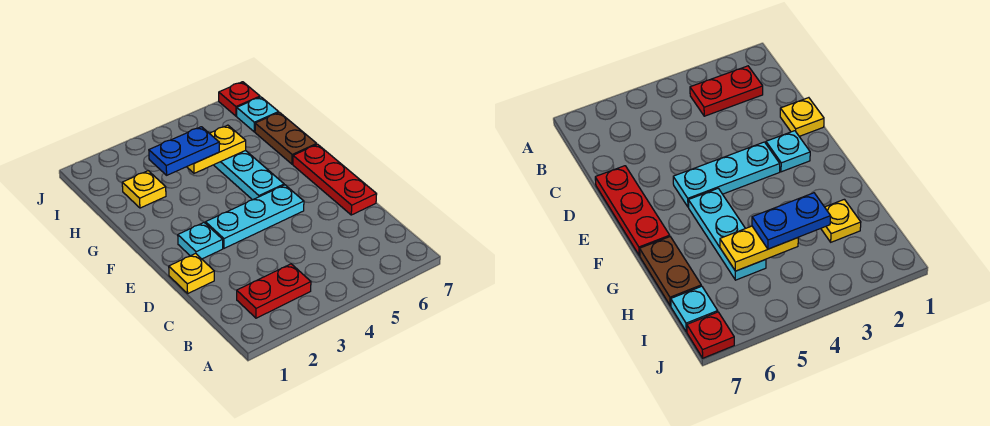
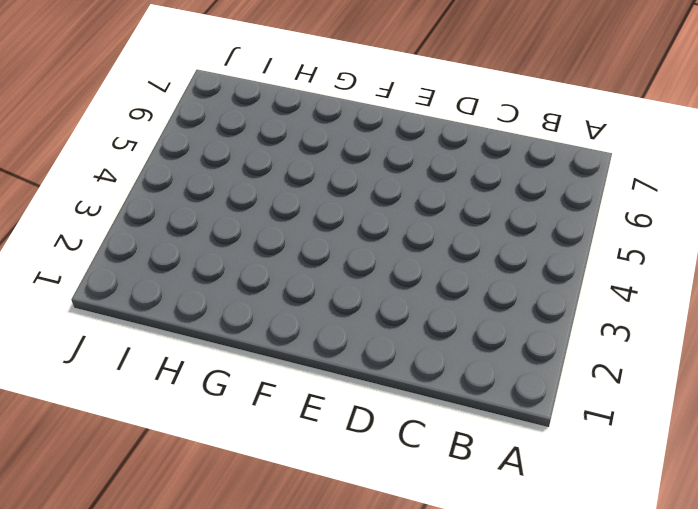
none -> red 1x2 plate [237,264,311,318]
none -> yellow 1x1 plate [169,253,214,293]
none -> red 1x3 plate [293,144,377,215]

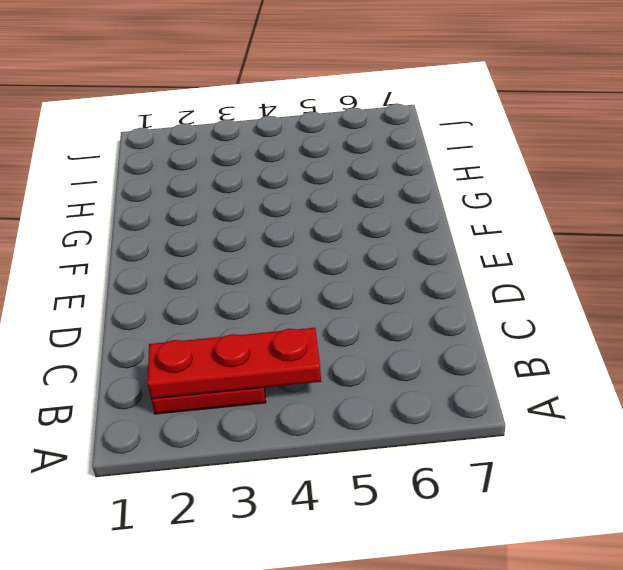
red 1x3 plate [147,328,321,399] -> red 1x3 plate turned to [293,144,377,215]
none -> yellow 1x1 plate [169,253,214,293]
none -> cyan 1x1 plate [178,223,223,259]
none -> cyan 1x3 plate [206,185,304,248]

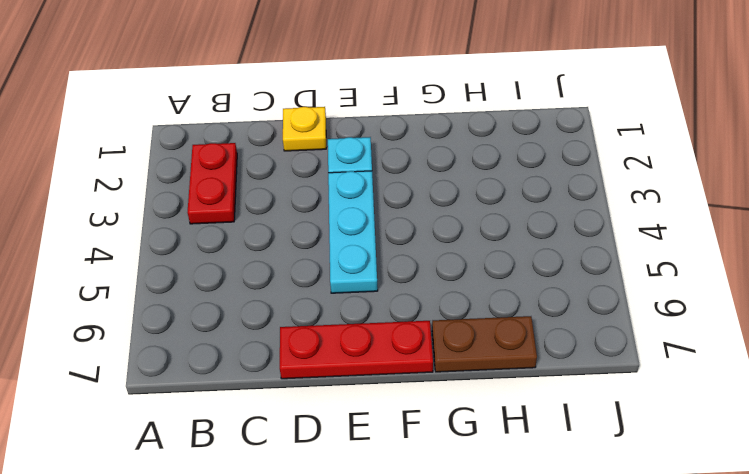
none -> cyan 1x3 plate [214,150,284,200]
none -> yellow 1x1 plate [122,171,166,208]
none -> cyan 1x1 plate [237,97,279,132]

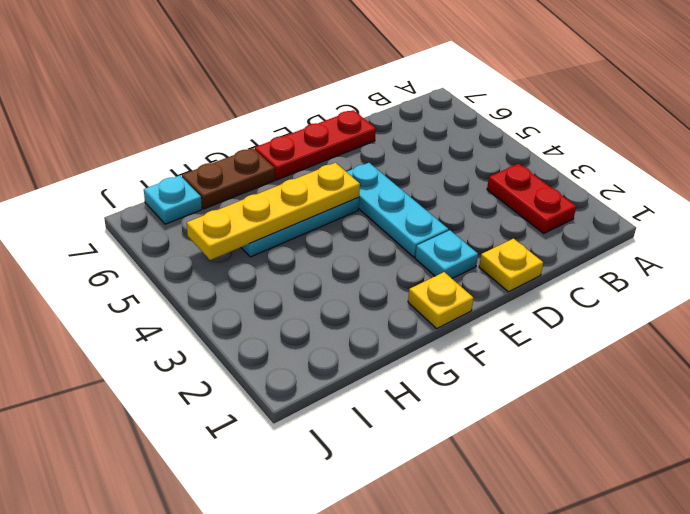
yellow 1x1 plate [408,272,473,328] -> yellow 1x1 plate moved to [122,171,166,208]
yellow 1x4 plate [187,163,360,260] -> yellow 1x2 plate [187,125,246,173]
none -> red 1x1 plate [219,82,260,116]
none -> blue 1x2 plate [149,127,219,175]

